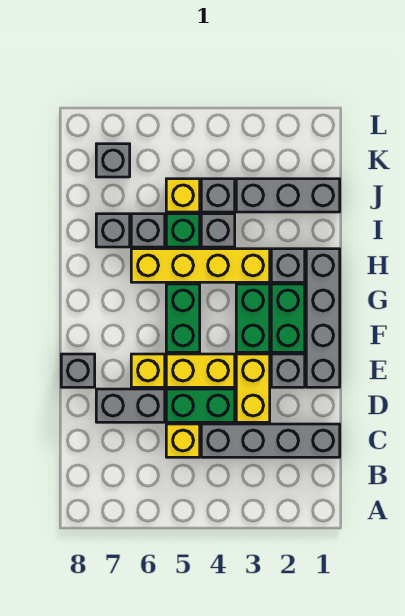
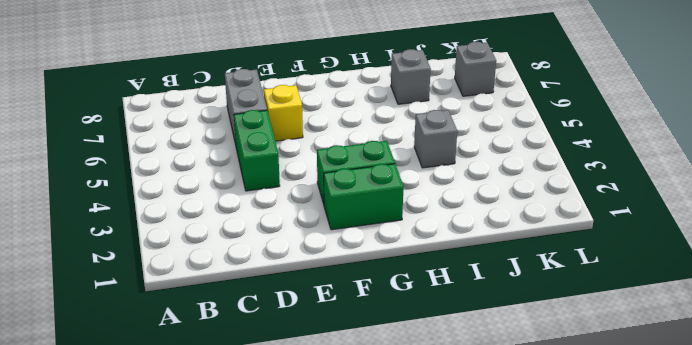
none -> grey 1x4 brick [201,424,340,457]
none -> yellow 1x1 brick [166,424,200,457]
none -> yellow 1x2 brick [236,354,270,422]

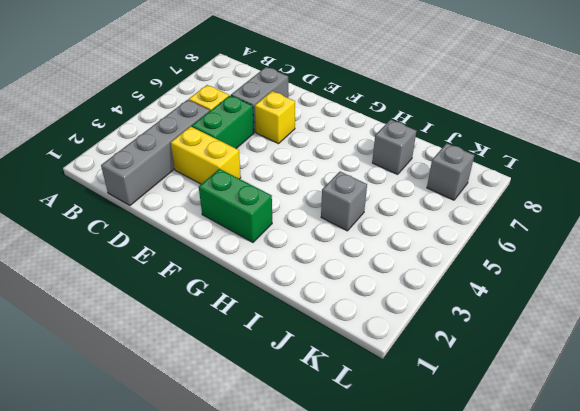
none -> grey 1x4 brick [306,249,340,387]
none -> grey 1x1 brick [271,354,305,387]
none -> yellow 1x2 brick [166,354,235,387]

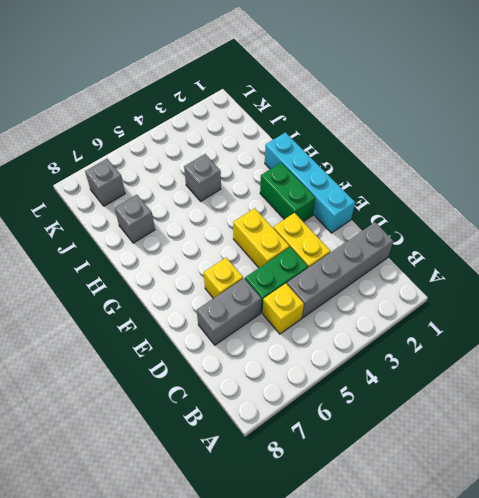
cyan 1x4 brick [265,132,355,233] -> grey 1x4 brick [306,249,340,387]
yellow 1x2 brick [233,208,289,268] -> yellow 1x2 brick turned to [166,354,235,387]
none -> grey 1x1 brick [271,354,305,387]
none -> grey 1x1 brick [61,354,95,387]
none -> green 1x2 brick [236,284,270,352]

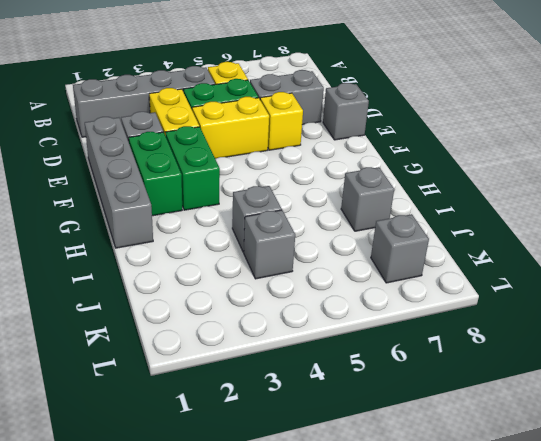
none -> green 1x2 brick [166,284,200,352]
none -> grey 1x1 brick [271,249,305,282]
none -> yellow 1x4 brick [131,249,270,282]

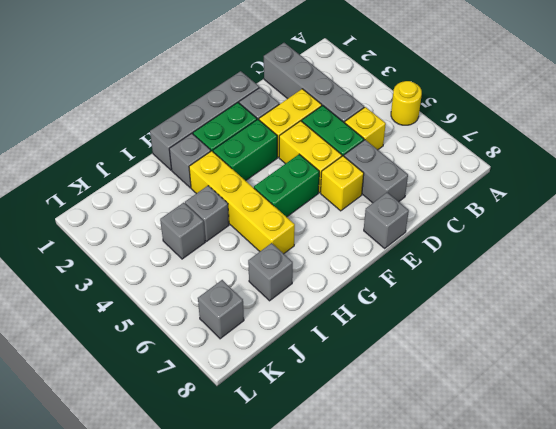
yellow 1x1 round brick [391,81,422,125] -> none
none -> green 1x1 brick [166,214,200,247]
none -> grey 1x1 brick [131,214,165,247]
none -> grey 1x3 brick [236,179,340,212]

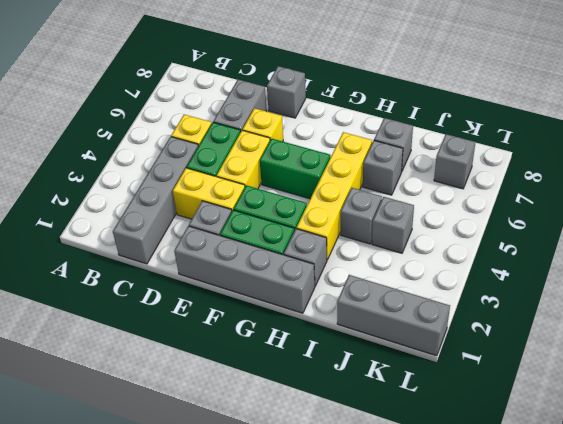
grey 1x3 brick [337,275,450,356] -> grey 1x3 brick turned to [236,179,340,212]
none -> green 1x1 brick [166,214,200,247]
none -> yellow 1x1 brick [166,179,200,212]

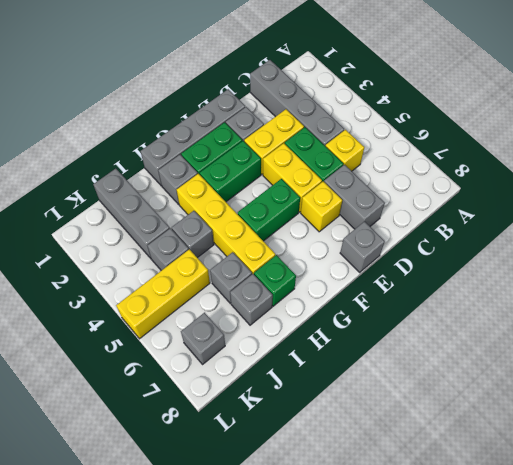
green 1x1 brick [254,255,296,306] -> green 1x1 brick moved to [166,214,200,247]
yellow 1x3 brick [116,249,210,339] -> yellow 1x1 brick [166,179,200,212]

